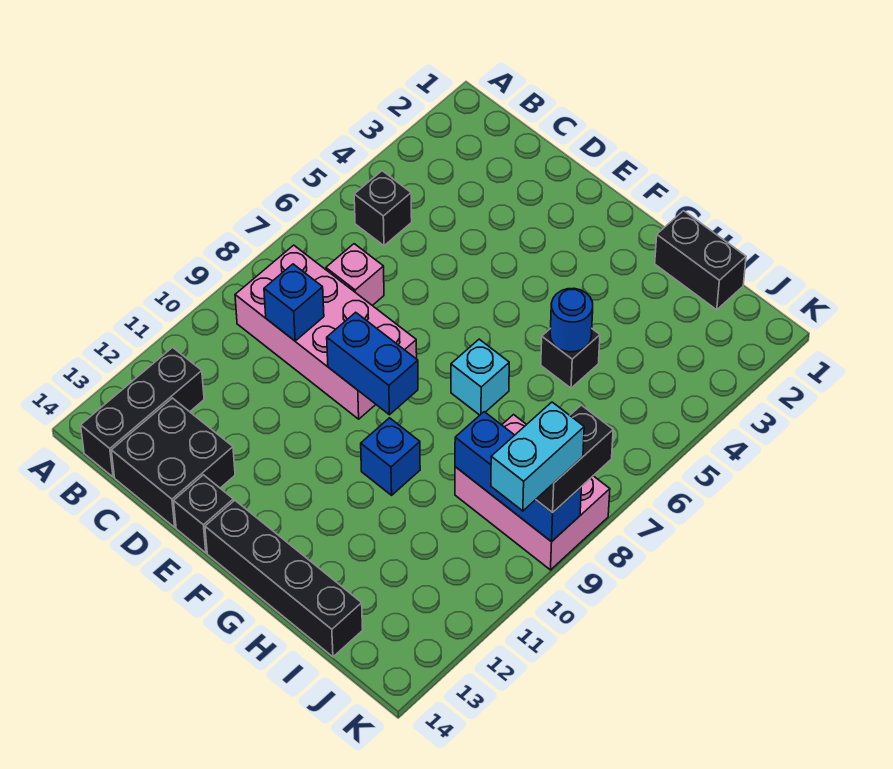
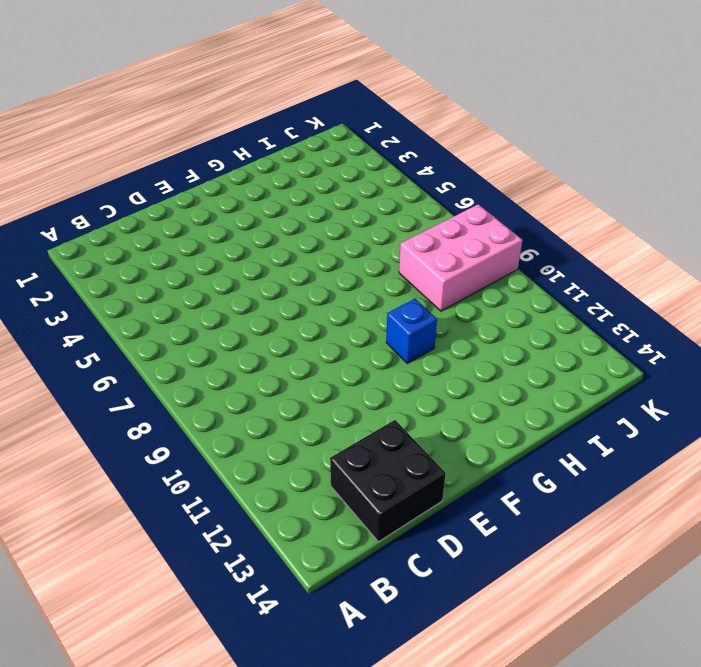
none -> black 1x1 brick [354,171,412,246]
none -> pink 2x4 brick [235,245,417,419]
none -> black 1x3 brick [81,347,204,477]

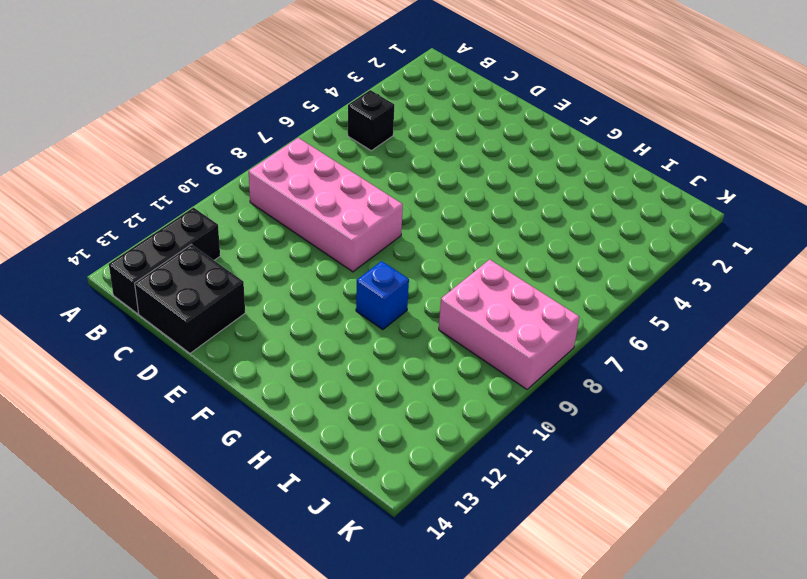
none -> pink 1x1 brick [326,244,384,306]
none -> black 1x1 brick [174,475,233,553]
none -> black 1x4 brick [205,500,363,657]

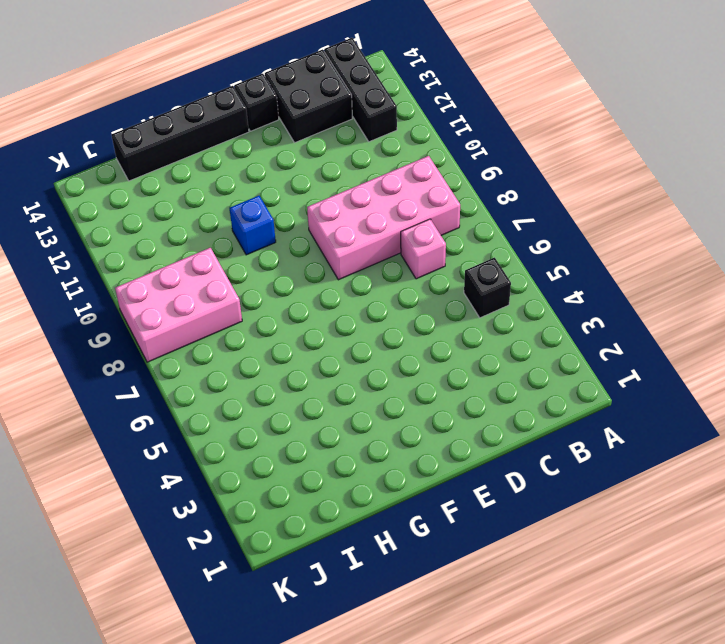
none -> cyan 1x1 brick [451,339,509,415]
none -> black 1x2 brick [655,211,746,310]
none -> black 1x1 brick [541,328,600,388]

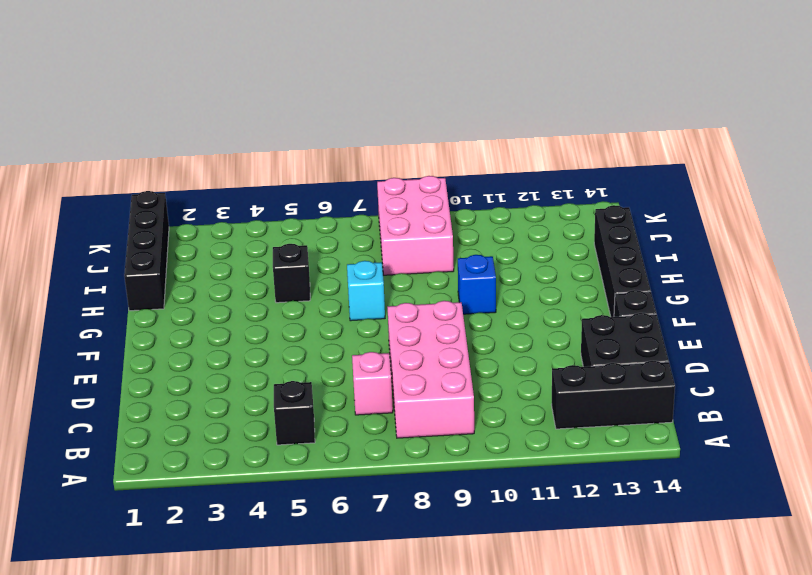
black 1x4 brick [124,191,169,311] -> black 1x2 brick [655,211,746,310]
none -> blue 1x1 brick [264,264,324,341]
none -> blue 1x2 brick [327,312,418,415]
none -> blue 1x1 round brick [550,288,593,352]

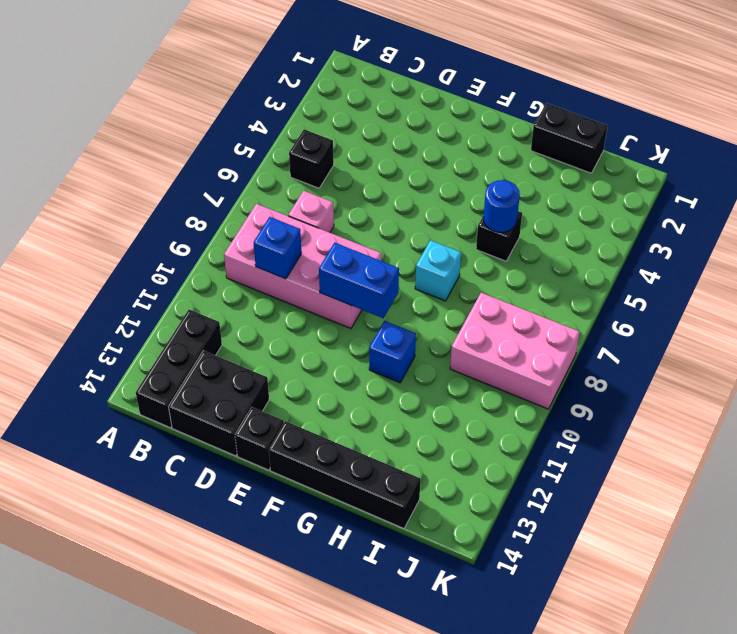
none -> blue 1x3 brick [455,412,581,542]
none -> black 1x2 brick [536,405,613,513]
none -> cyan 1x2 brick [491,402,584,511]

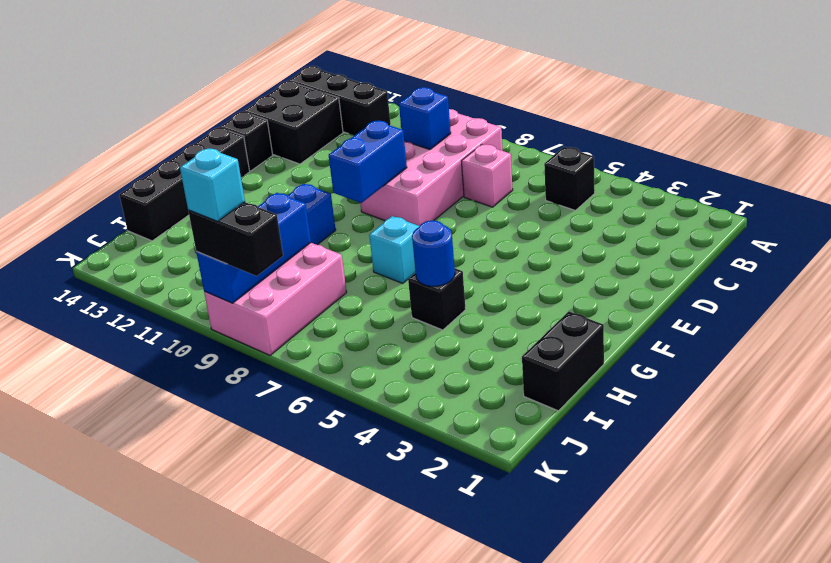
cyan 1x1 brick [180,148,245,221] -> cyan 1x2 brick [491,402,584,511]

